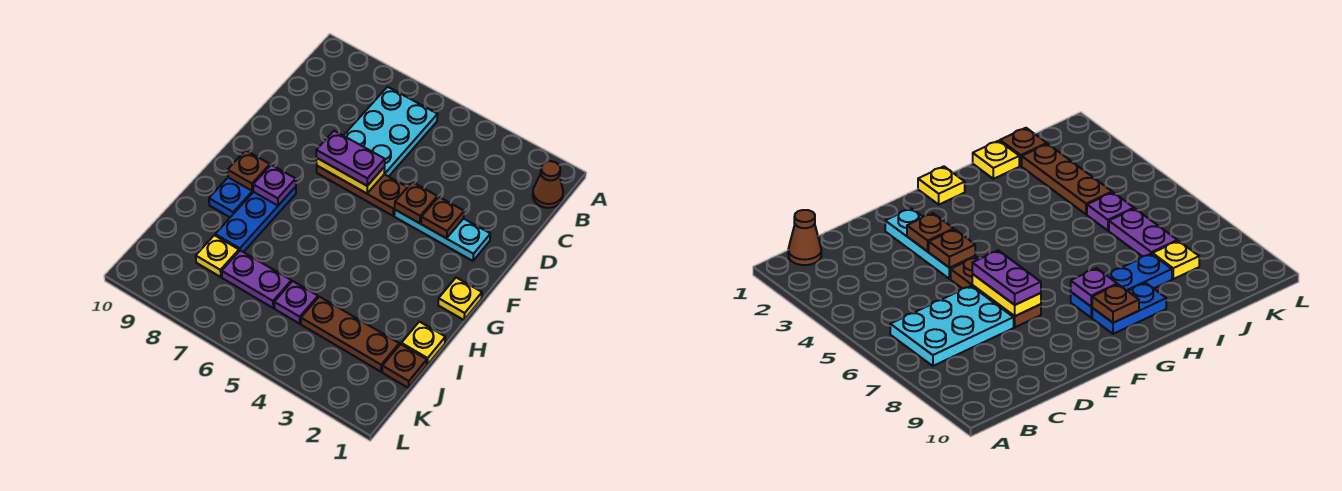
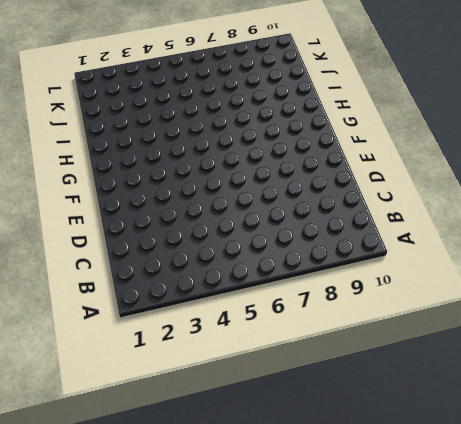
none -> brown 1x1 cone [533,161,563,208]
none -> cyan 2x3 plate [344,87,438,177]
none -> cyan 1x3 plate [394,210,490,261]

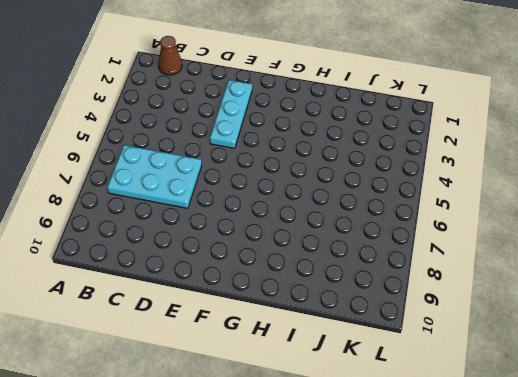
none -> brown 1x3 plate [317,166,407,216]
none -> yellow 1x1 plate [438,278,482,320]
none -> blue 1x3 plate [215,187,296,252]

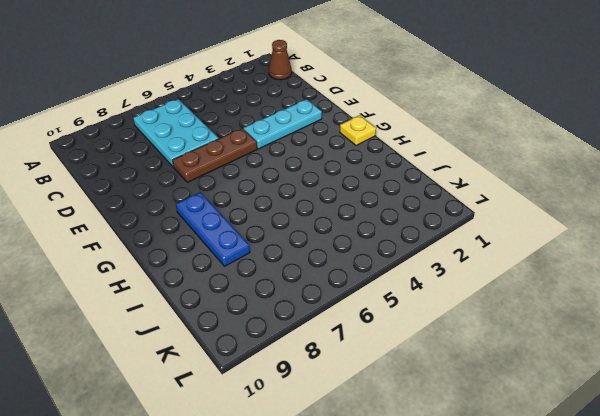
none -> blue 1x2 plate [209,177,254,217]
none -> yellow 1x1 plate [401,322,445,365]
none -> brown 1x1 plate [382,344,427,388]

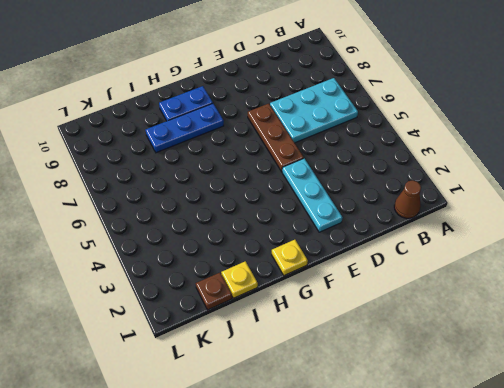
none -> brown 1x3 plate [301,297,399,372]
none -> purple 1x1 plate [274,281,318,324]
none -> purple 1x2 plate [222,250,291,308]

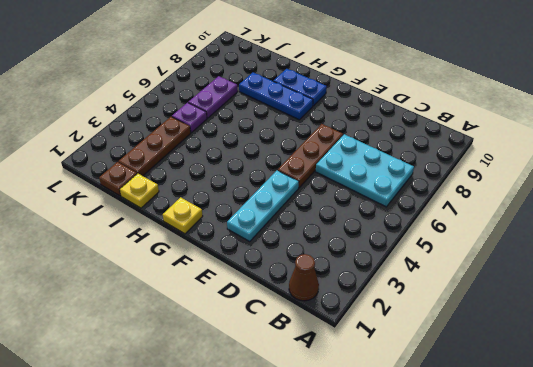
none -> yellow 1x1 plate [196,235,239,277]
none -> brown 1x1 plate [421,197,464,238]
none -> brown 1x1 plate [395,182,437,223]

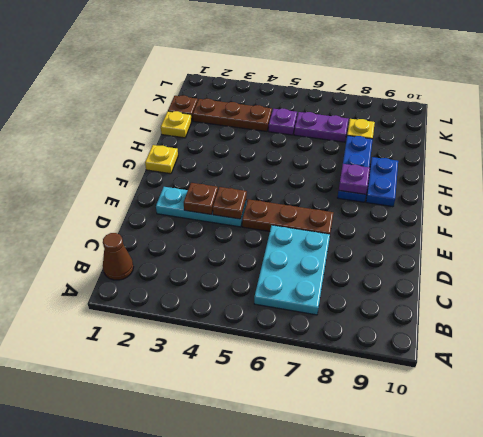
none -> yellow 1x2 plate [316,158,385,193]
none -> brown 1x1 plate [228,150,270,191]
none -> purple 1x2 plate [316,131,385,186]

